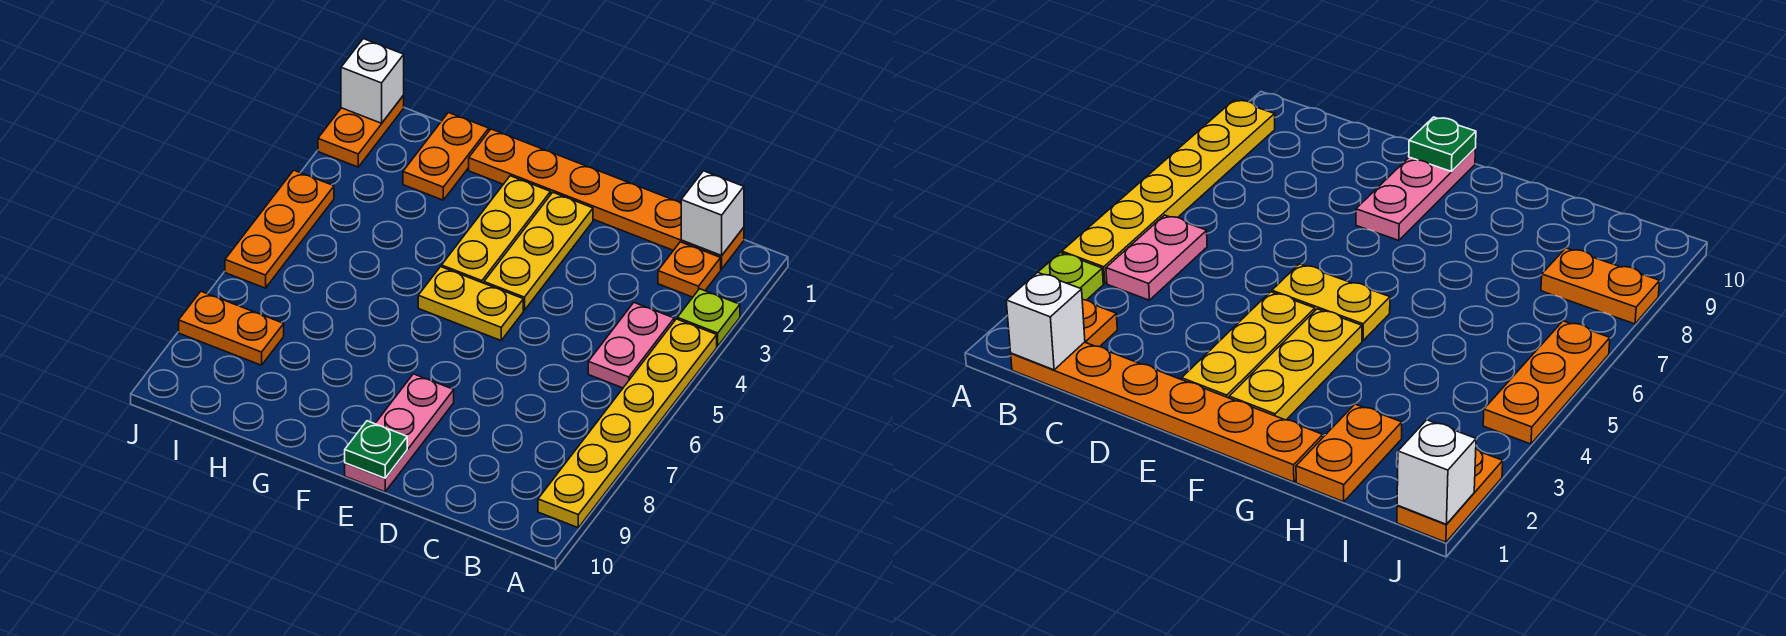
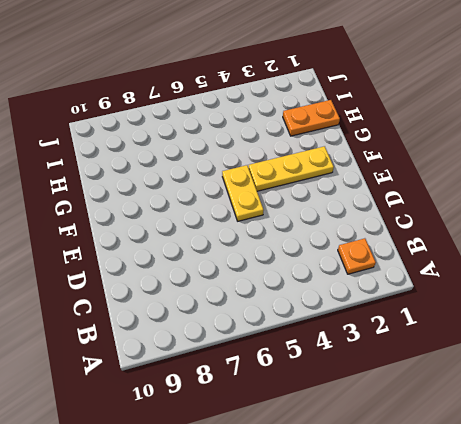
none -> lime 1x1 plate [677,289,740,346]
none -> yellow 1x6 plate [538,319,717,528]
none -> orange 1x6 plate [469,129,744,269]

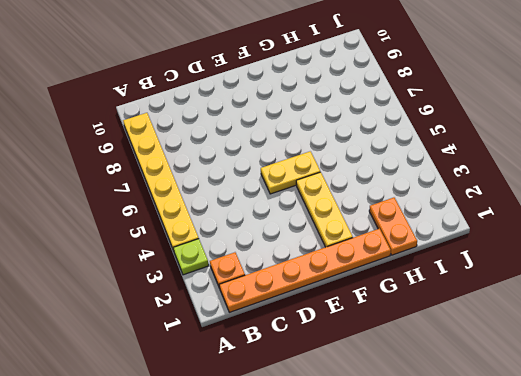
none -> pink 1x2 plate [588,303,674,388]
none -> yellow 1x3 plate [484,192,593,310]
none -> pink 1x3 plate [345,374,454,492]

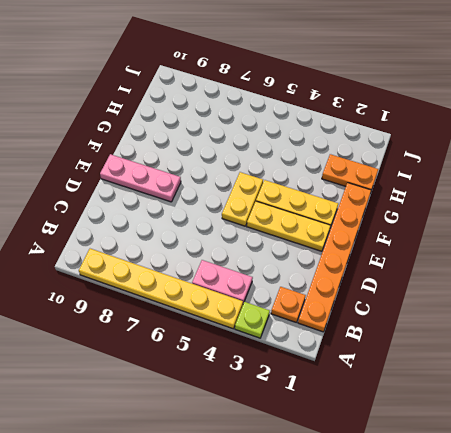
none -> orange 1x2 plate [179,291,284,365]
none -> orange 1x2 plate [318,95,404,167]
none -> orange 1x3 plate [225,170,334,288]

